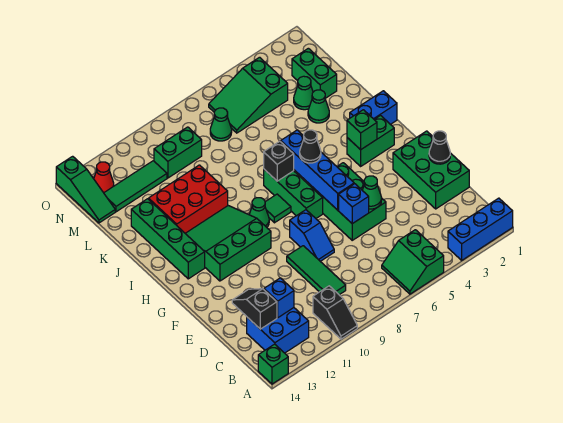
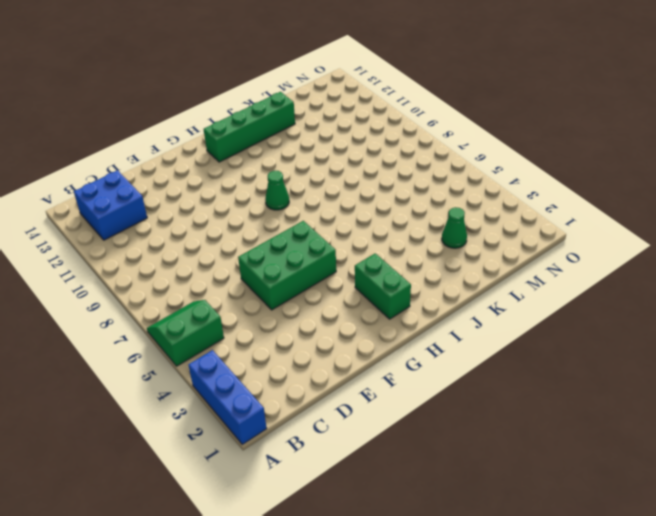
none -> black 1x2 slope [313,286,357,339]
none -> green 1x1 brick [258,344,288,384]
none -> green 1x3 tile [287,246,346,295]
none -> green 2x3 brick [393,131,469,209]

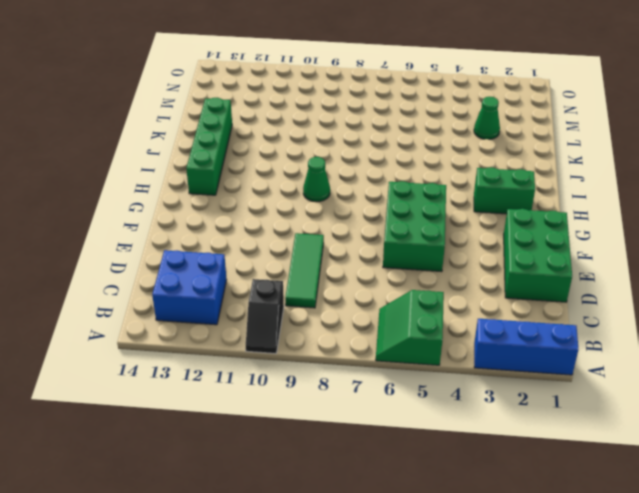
none -> green 1x1 brick [258,344,288,384]
none -> blue 1x2 slope [290,210,334,261]
none -> green 1x3 brick [264,169,323,218]
none -> green 3x3 slope [185,206,271,281]

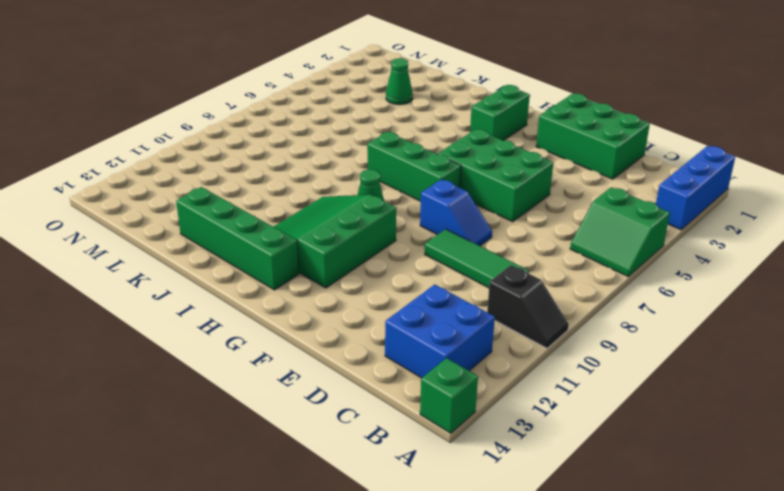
none -> green 1x1 tile [265,194,291,223]
none -> blue 1x2 brick [350,91,397,125]
none -> red 2x3 brick [149,165,228,233]
none -> green 1x1 cone [308,90,329,123]

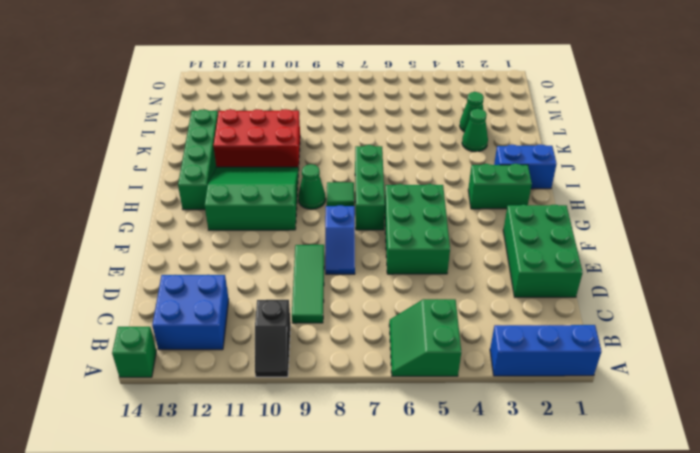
none -> green 1x2 brick [292,48,337,98]
none -> green 2x3 slope [209,57,288,133]
none -> green 1x1 cone [210,108,232,141]
none -> green 1x2 brick [154,127,202,178]

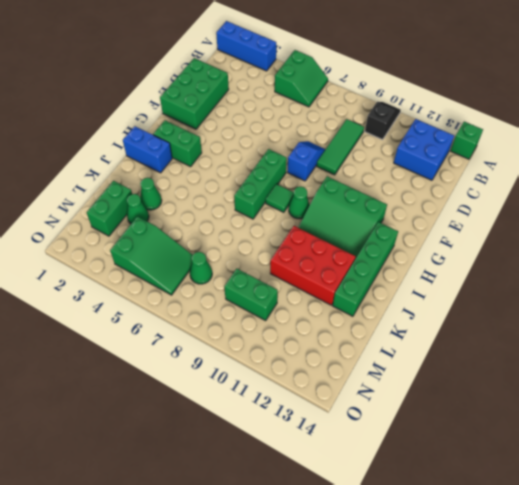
none -> green 2x3 brick [310,163,386,240]
none -> green 1x3 tile [104,161,167,212]
none -> green 1x3 slope [56,156,115,223]
none -> red 1x1 cone [94,162,114,192]

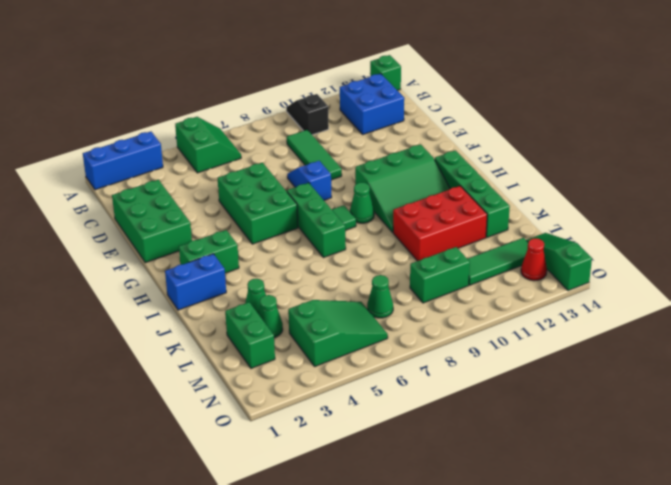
none -> blue 1x1 brick [264,278,294,318]
none -> black 1x2 slope [232,289,277,329]
none -> black 1x1 cone [429,131,450,164]
none -> green 1x1 cone [362,176,382,209]

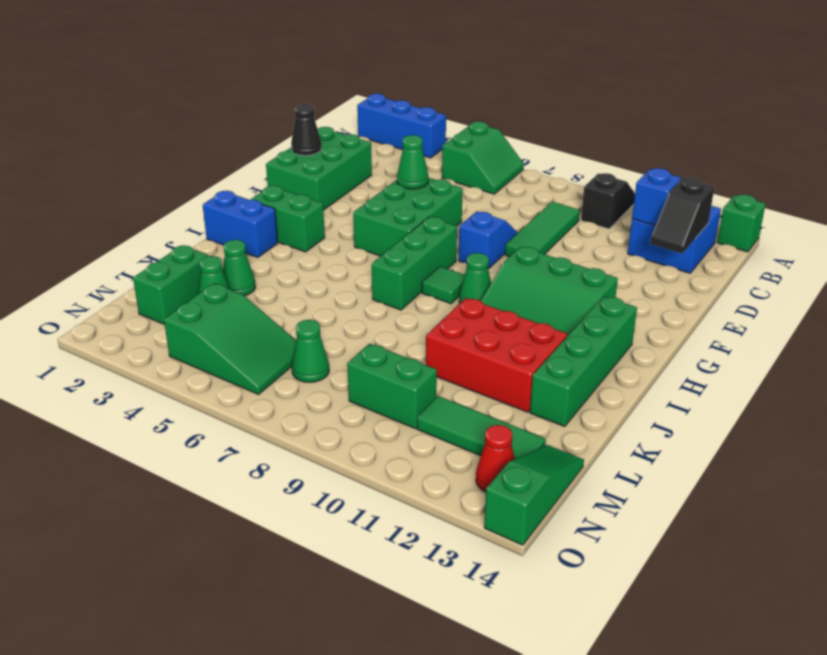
none -> blue 1x1 brick [339,184,369,224]
none -> blue 1x4 brick [280,130,354,210]
none -> green 1x1 brick [347,110,377,150]
none -> black 1x1 brick [264,141,294,181]

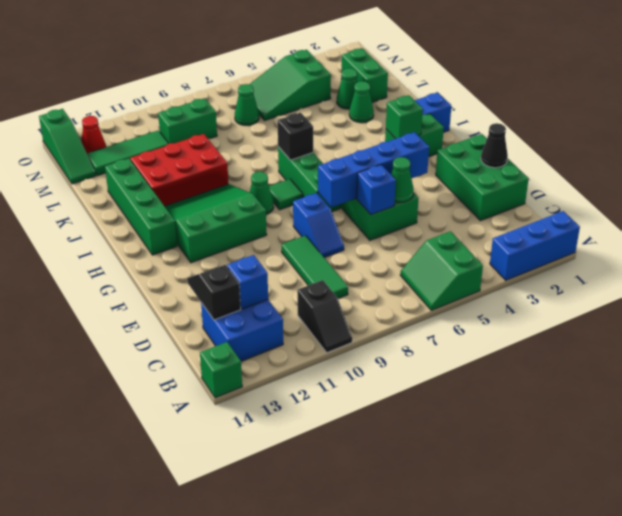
blue 1x4 brick [318,132,429,207] -> blue 1x4 brick turned to [280,130,354,210]
none -> black 1x1 cone [300,130,321,163]

